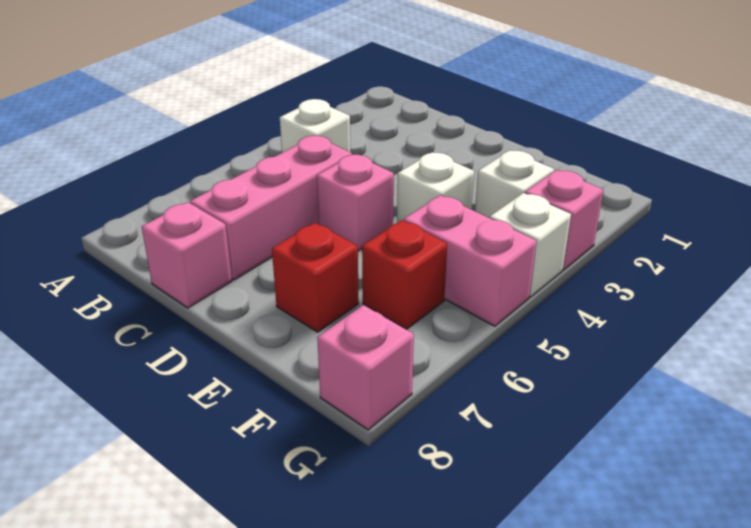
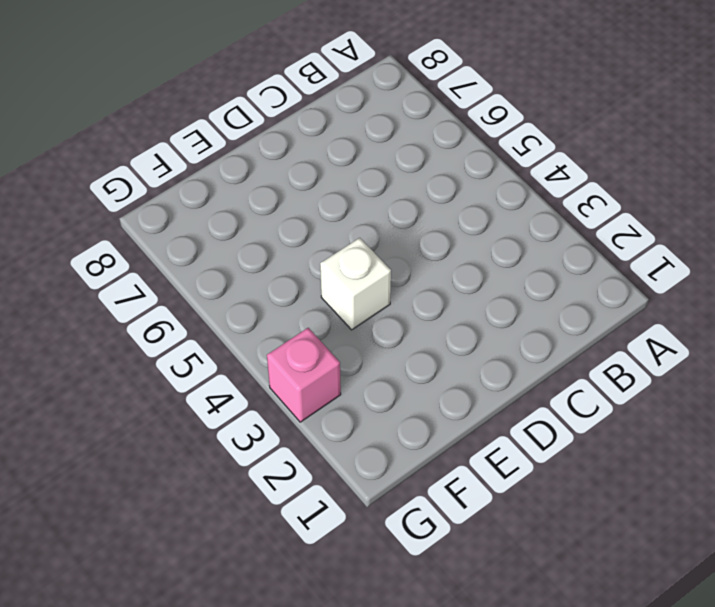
none -> white 1x1 brick [280,99,350,152]
none -> pink 1x3 brick [190,136,352,280]
none -> pink 1x1 brick [142,202,232,308]

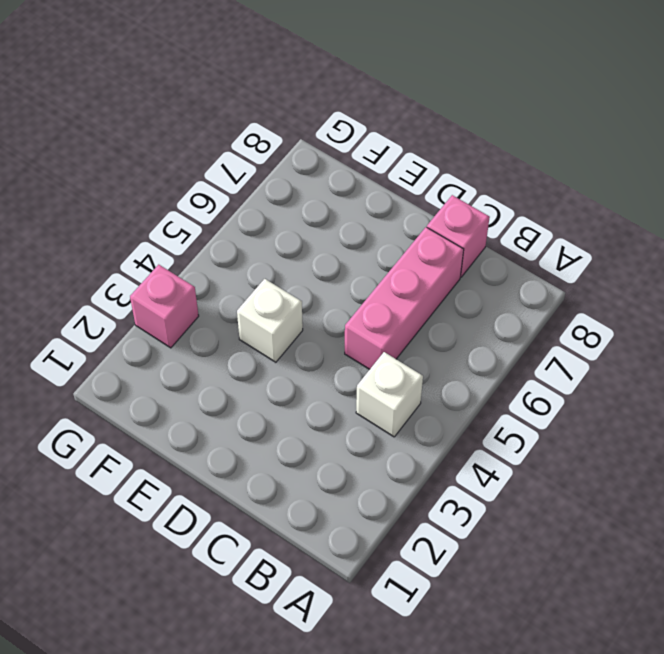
none -> pink 1x1 brick [317,155,394,251]
none -> red 1x1 brick [272,223,359,332]
none -> white 1x1 brick [475,150,554,218]

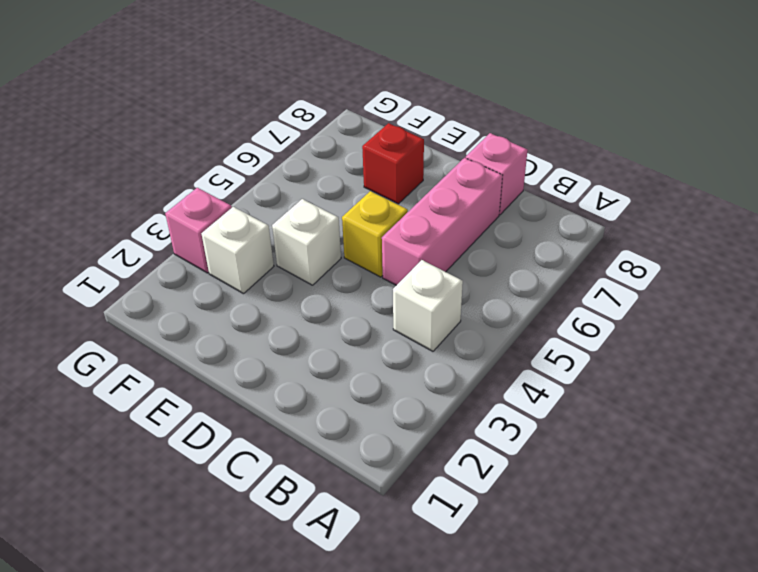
yellow 1x1 brick [342,191,408,277] -> pink 1x1 brick [317,155,394,251]
none -> pink 1x2 brick [404,195,536,326]
none -> red 1x1 brick [362,220,447,329]
none -> white 1x1 brick [490,193,571,297]

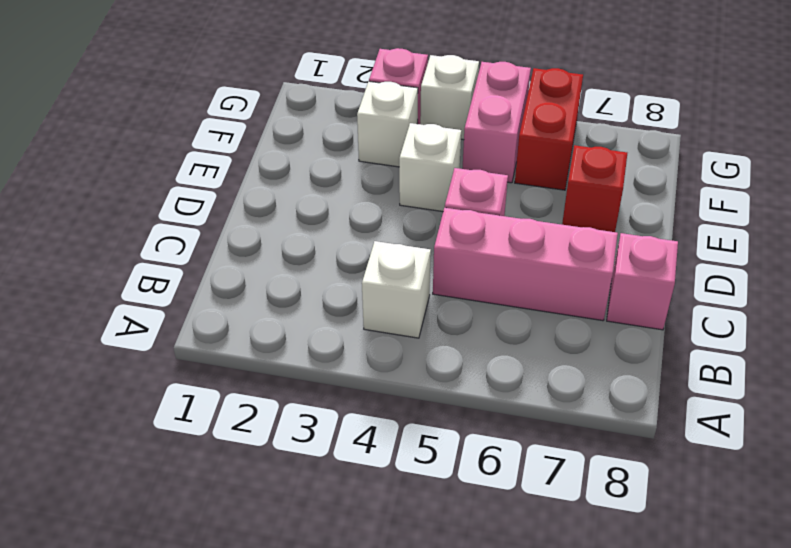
red 1x2 brick [515,68,583,190] -> red 1x1 brick [362,220,447,329]
none -> pink 1x1 brick [317,305,414,430]

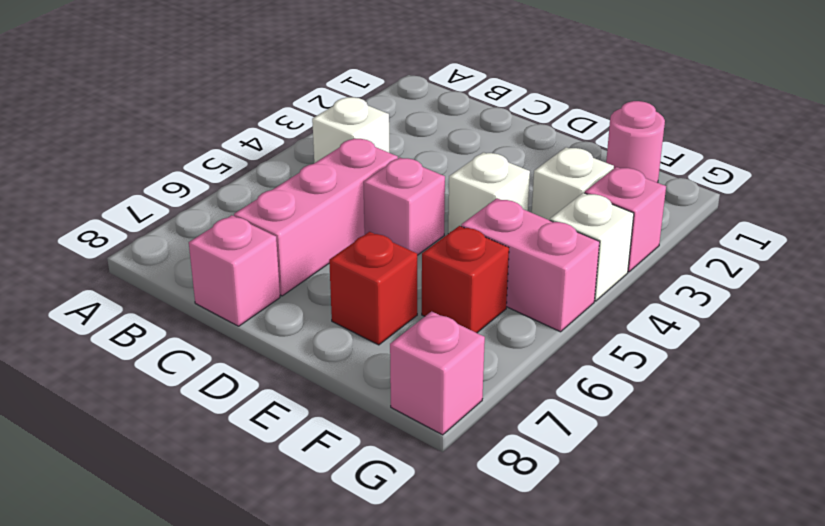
pink 1x1 round brick [606,101,665,183] -> none

